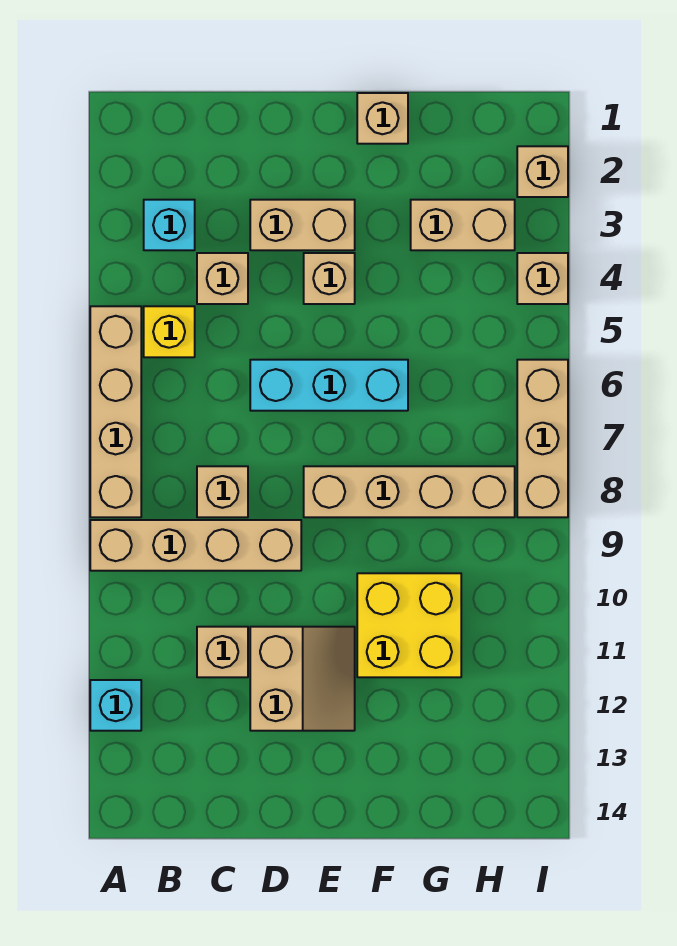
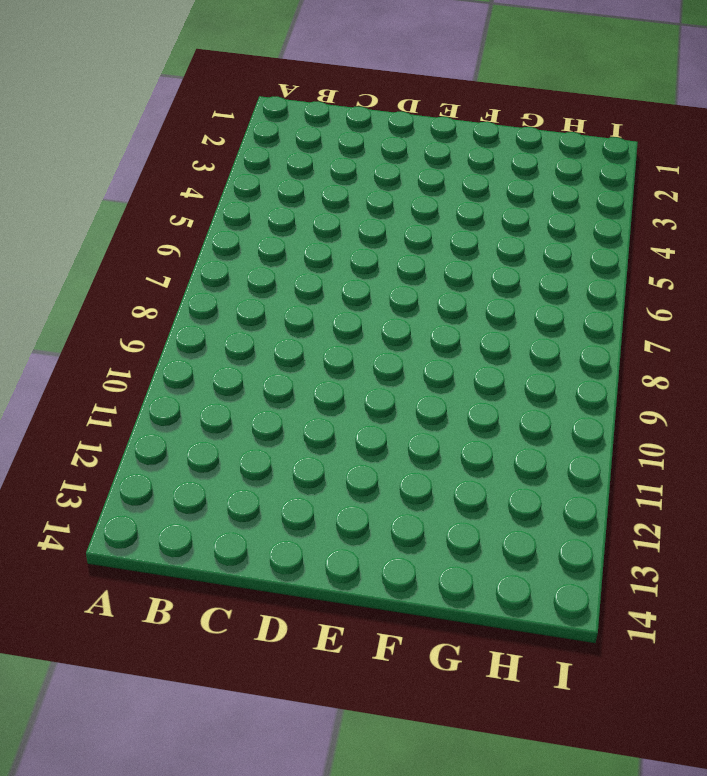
none -> tan 1x4 brick [90,306,141,517]
none -> tan 1x4 brick [90,520,301,571]
none -> cyan 1x1 brick [90,680,141,731]

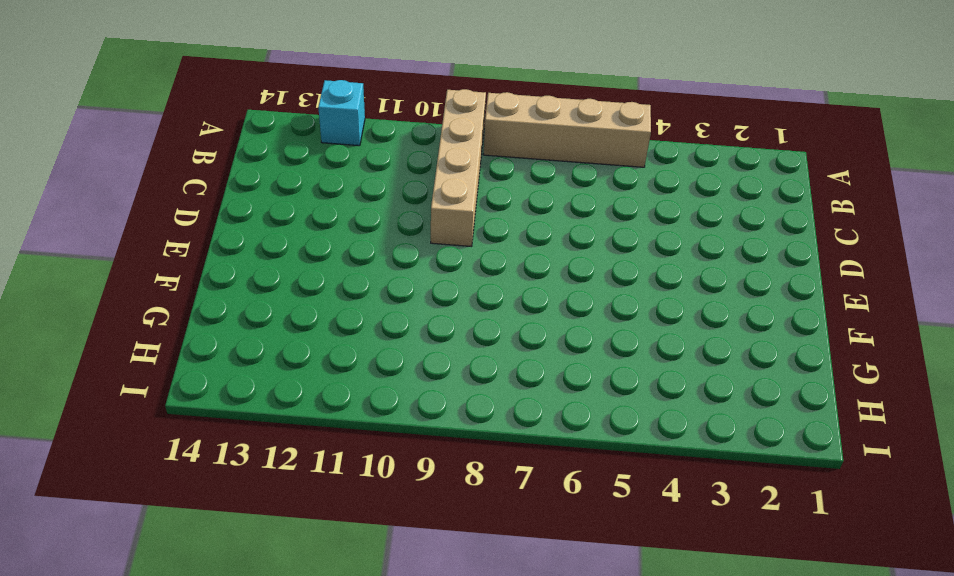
none -> cyan 1x1 brick [144,200,195,250]
none -> yellow 1x1 brick [144,306,195,357]
none -> tan 1x1 brick [197,253,248,304]

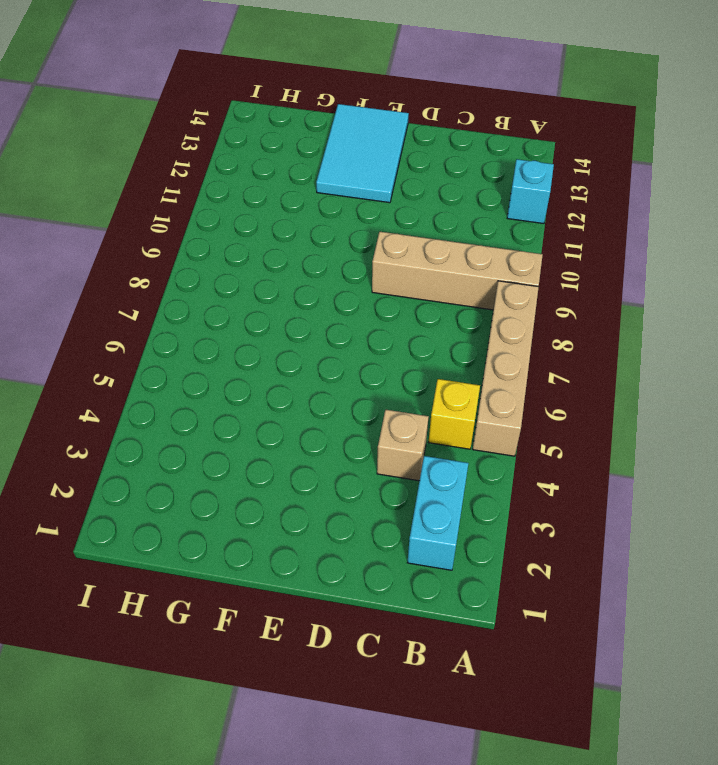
cyan 1x2 brick [407,456,468,570] -> cyan 1x1 brick [144,200,195,250]
cyan 2x3 tile [316,104,409,203] -> tan 2x2 slope [250,627,355,731]
none -> tan 1x1 brick [197,466,248,517]
none -> tan 1x1 brick [197,627,248,677]
none -> tan 1x2 brick [250,200,355,250]

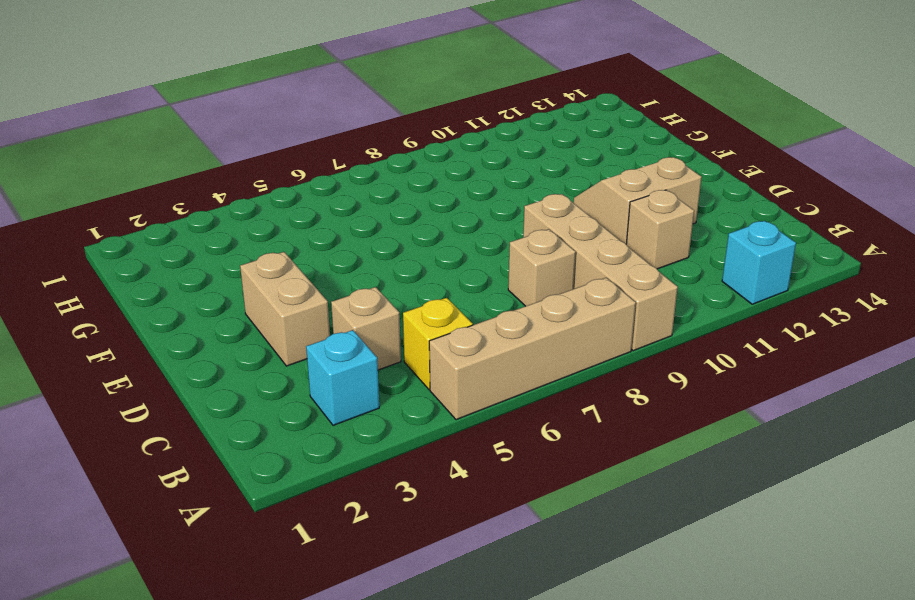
none -> cyan 1x3 brick [250,360,408,411]
none -> tan 1x1 brick [304,253,355,304]
none -> tan 1x4 brick [304,466,515,517]

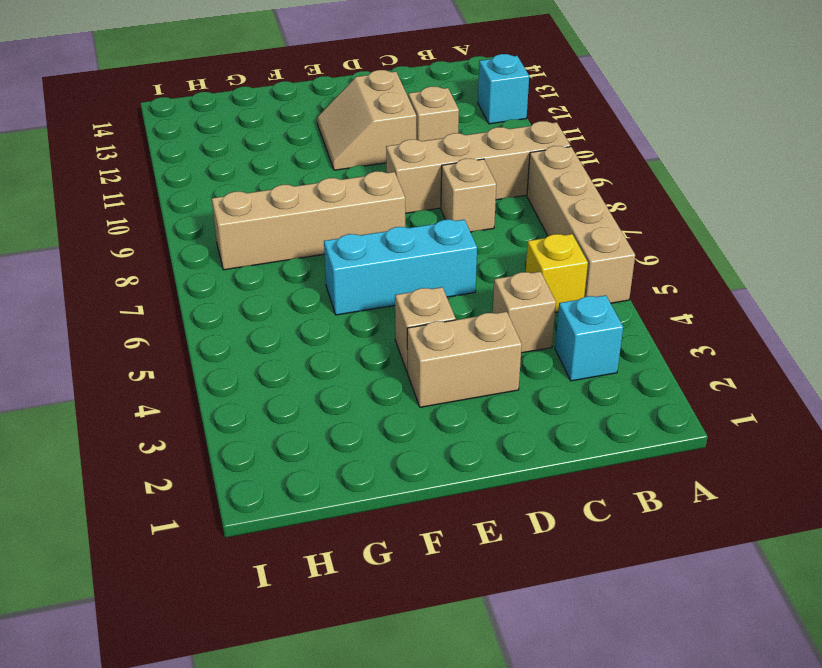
none -> tan 1x1 brick [357,93,408,144]
none -> yellow 2x2 brick [357,573,461,677]
none -> tan 1x2 brick [411,200,515,250]

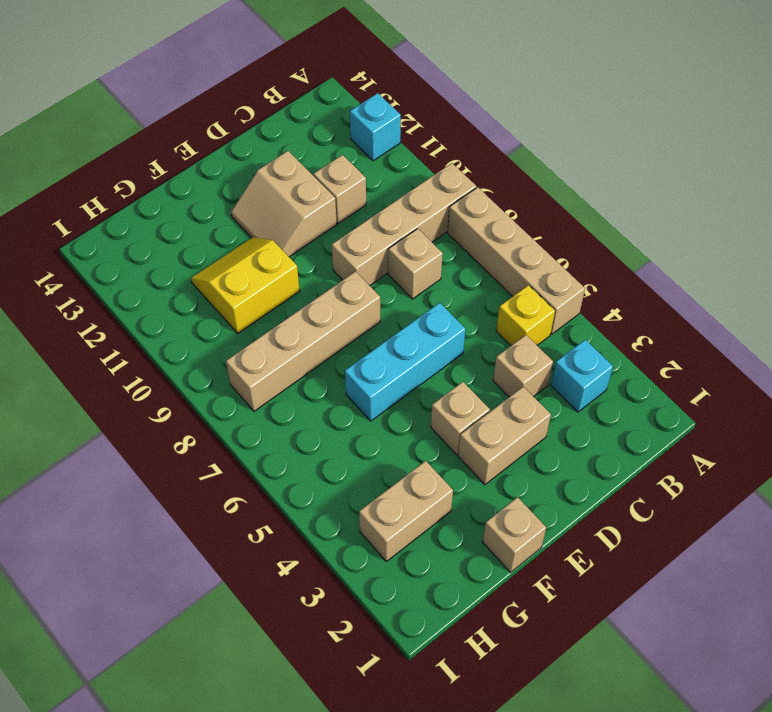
yellow 2x2 slope [191,237,300,333] -> yellow 2x2 brick [357,573,461,677]
none -> tan 1x1 brick [517,146,568,197]
none -> tan 1x1 brick [517,253,568,304]
none -> tan 1x3 brick [517,360,568,517]

